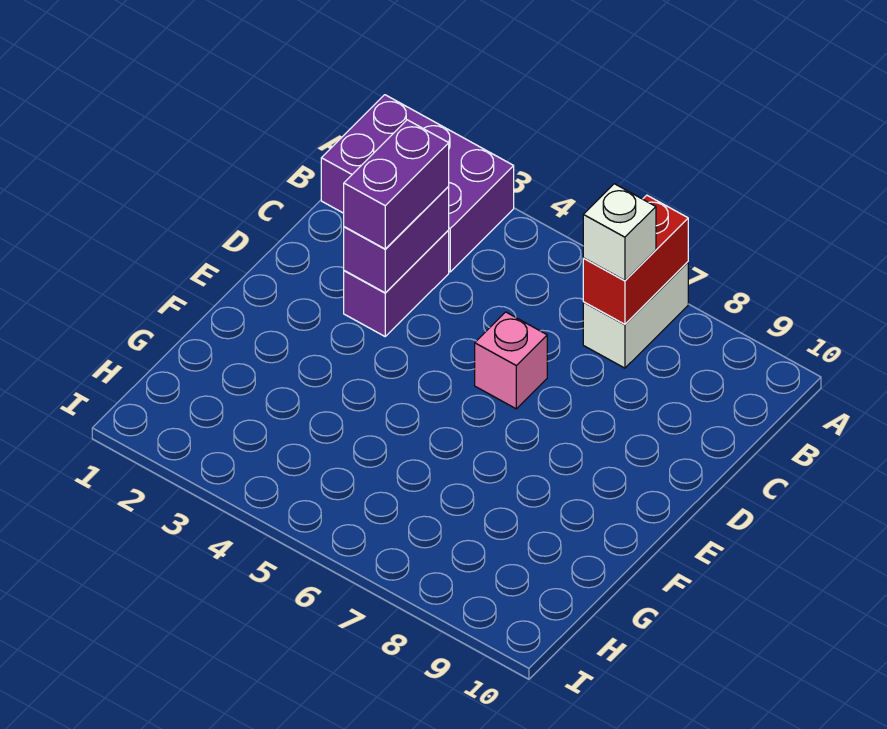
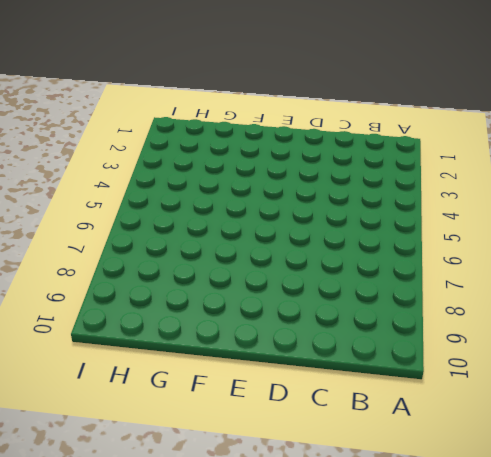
none -> purple 2x3 brick [321,95,514,272]
none -> white 1x2 brick [583,262,688,368]

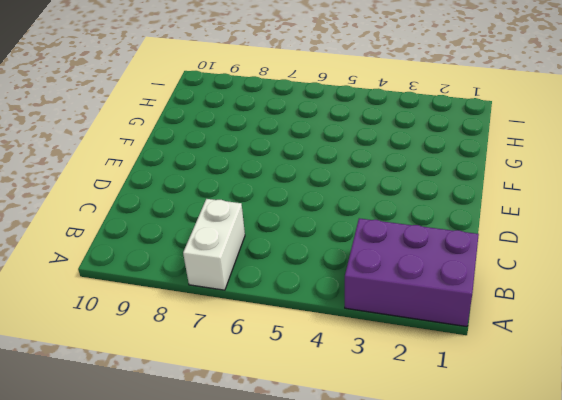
none -> purple 1x2 brick [344,231,449,336]
none -> pink 1x1 brick [475,312,547,409]

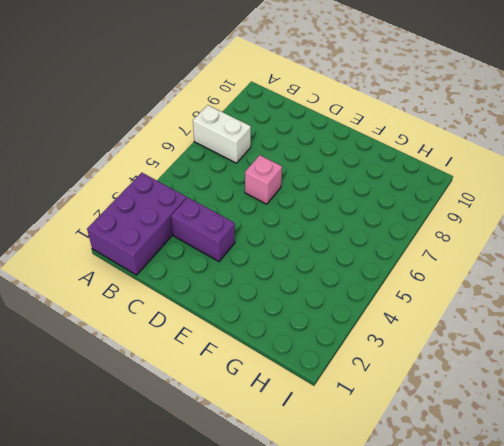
none -> red 1x2 brick [583,195,688,324]
none -> purple 1x2 brick [344,187,449,293]

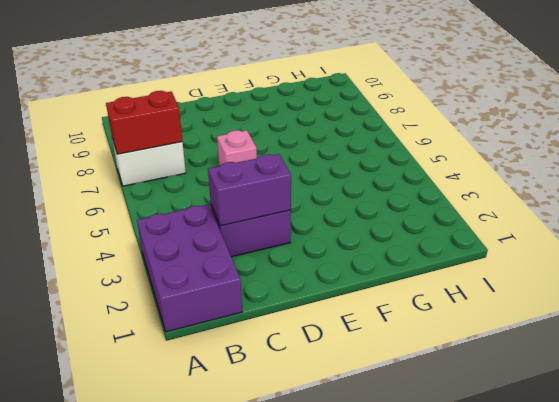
none -> white 1x1 brick [583,184,656,280]
none -> purple 1x2 brick [344,120,449,249]

